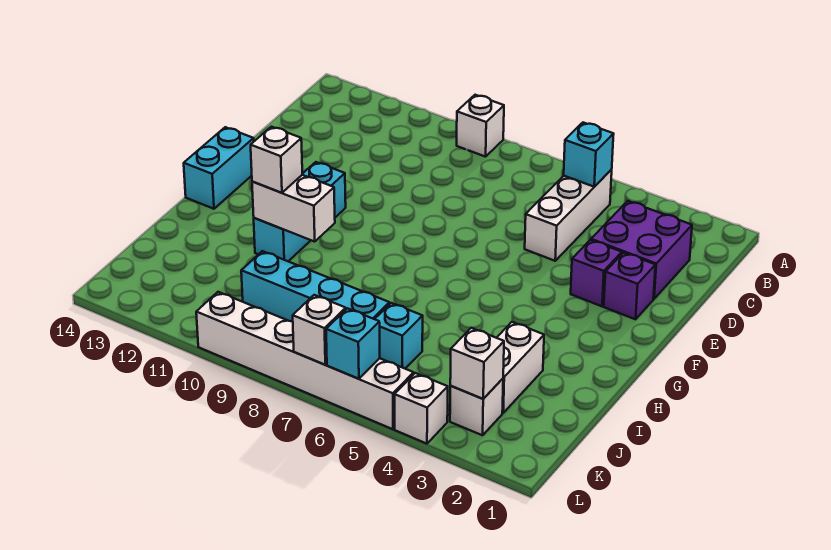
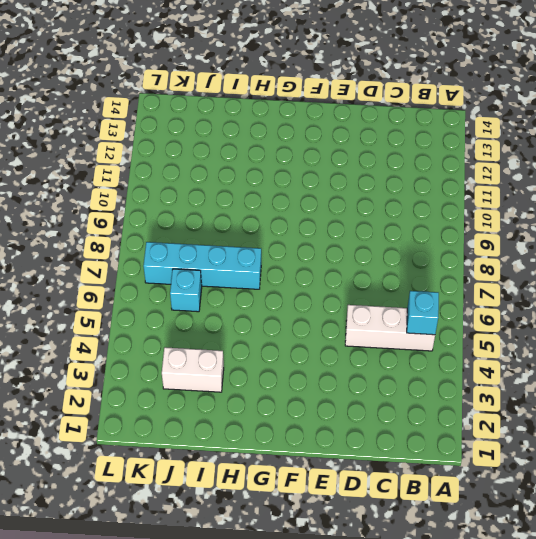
cyan 1x4 brick [143,242,261,289] -> cyan 1x4 brick turned to [241,251,389,322]
none -> white 1x1 brick [457,95,504,157]
none -> purple 2x2 brick [591,201,692,299]
none -> purple 1x1 brick [604,253,655,319]

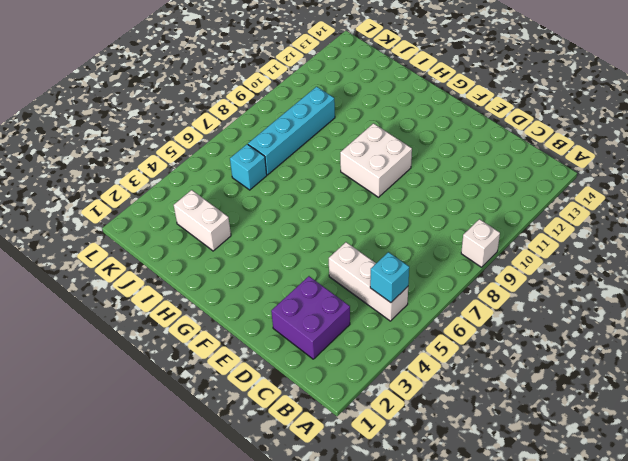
white 2x2 brick [340,123,412,197] -> none
none -> purple 1x1 brick [604,253,655,319]
none -> purple 1x1 brick [571,240,622,306]
none -> cyan 1x3 brick [254,162,346,261]

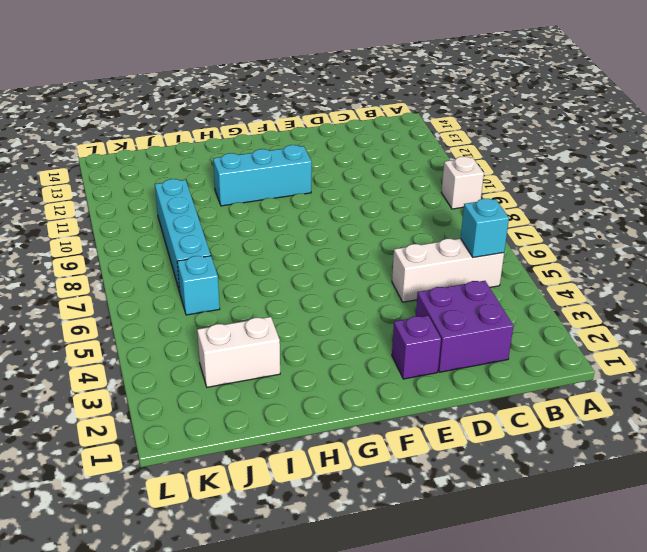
none -> purple 1x1 brick [571,240,622,306]
none -> cyan 1x2 brick [184,127,254,209]
none -> white 1x1 brick [450,379,503,435]

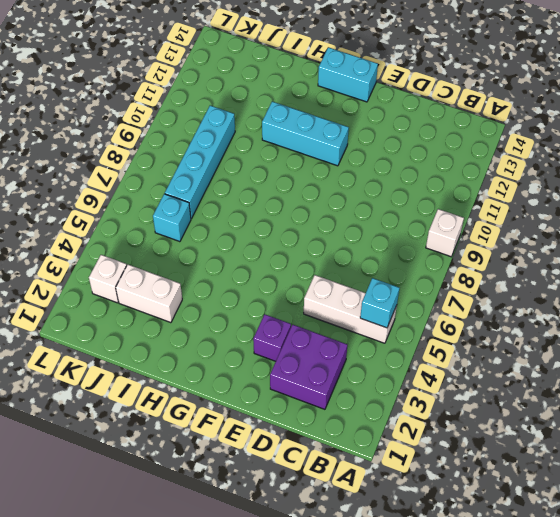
none -> purple 1x1 brick [604,253,655,319]
none -> white 1x1 brick [395,373,448,444]
none -> white 1x6 brick [196,292,414,429]

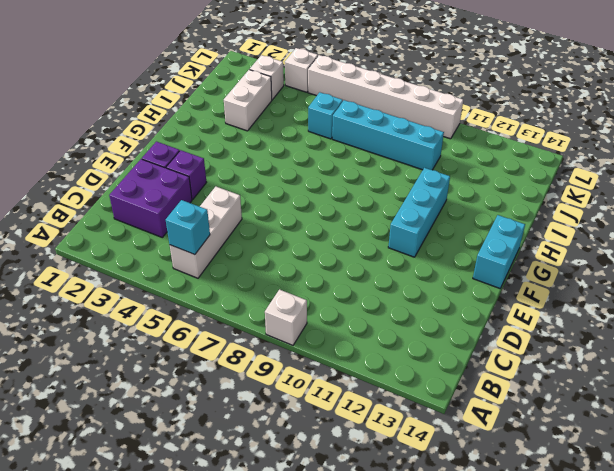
none -> white 1x2 brick [252,175,335,242]
none -> white 1x1 brick [450,328,504,399]
none -> cyan 1x1 brick [326,308,380,379]

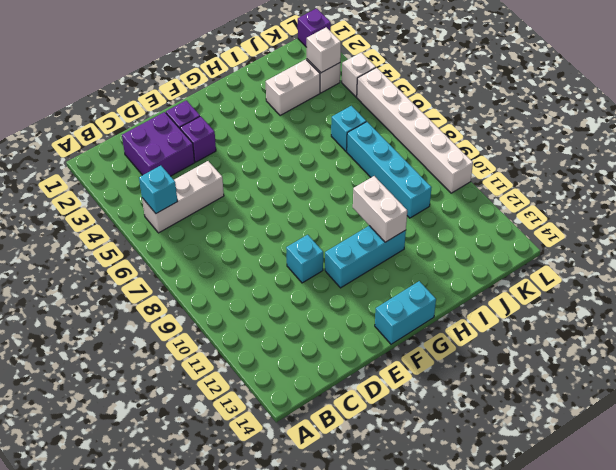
cyan 1x1 brick [286,235,323,283] -> cyan 1x1 brick moved to [326,308,380,379]
purple 1x1 brick [298,8,331,47] -> none
none -> white 1x1 brick [457,95,504,157]
none -> white 1x1 brick [293,295,346,365]
none -> white 1x1 brick [251,127,302,193]

